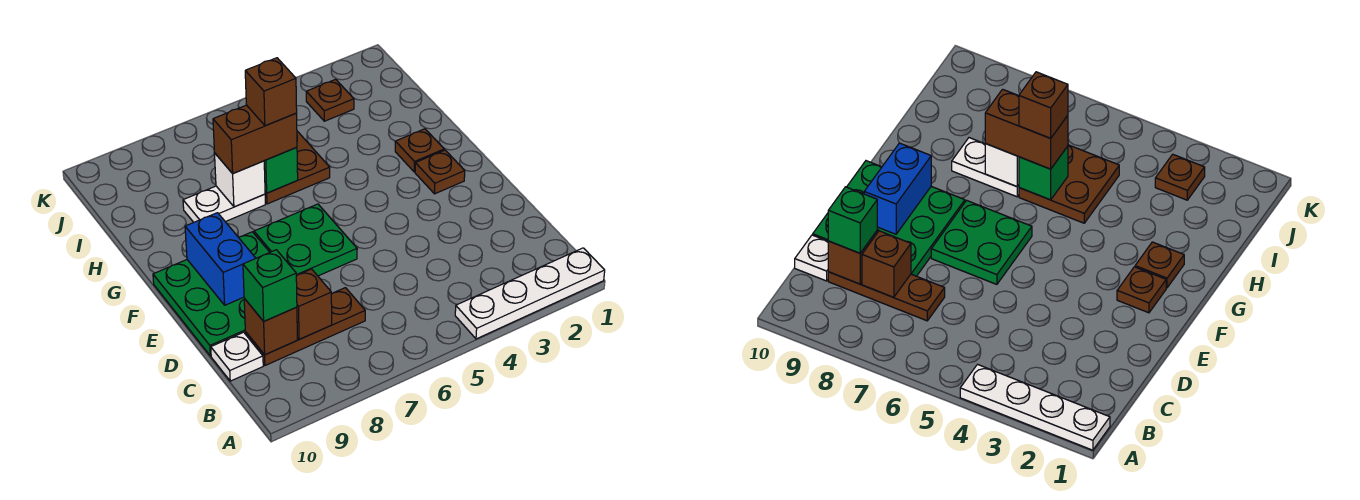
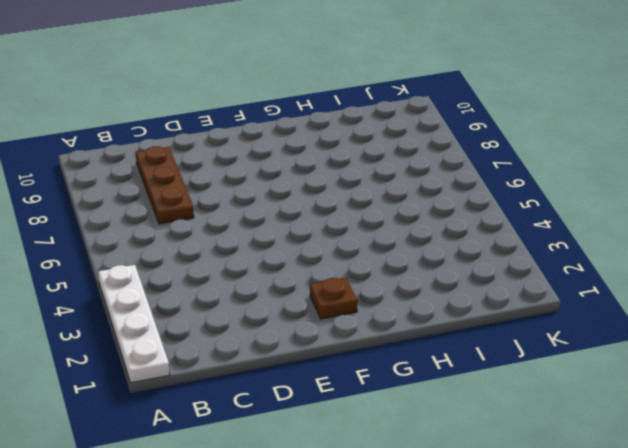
none -> white 1x1 plate [211,332,263,381]
none -> green 3x3 plate [153,232,270,356]
none -> green 2x2 plate [254,204,357,276]

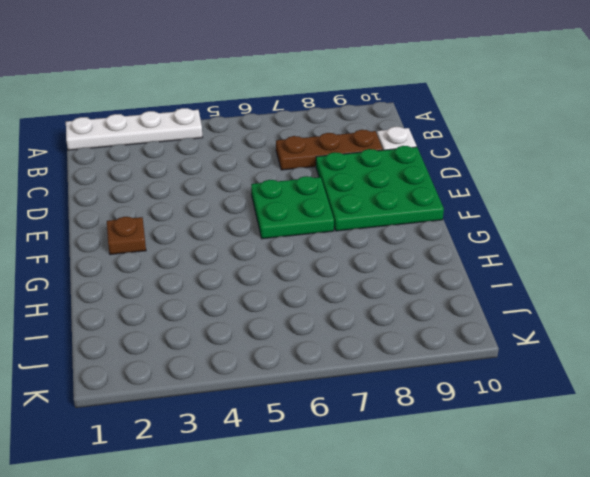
none -> brown 1x1 plate [395,129,444,172]
none -> brown 2x2 plate [265,131,330,204]
none -> white 1x2 plate [183,186,265,222]

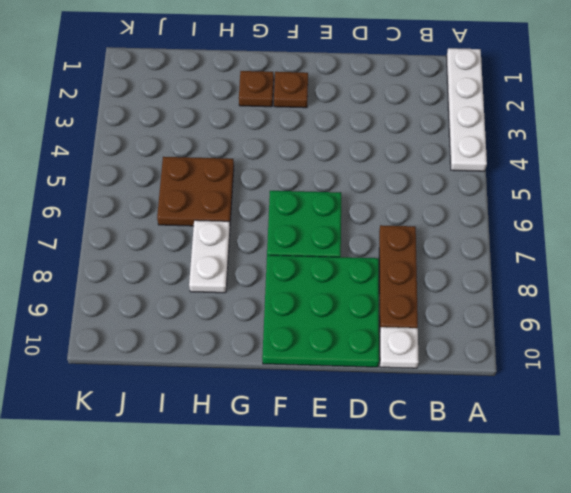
none -> brown 1x1 plate [306,79,354,121]
none -> brown 1x1 brick [296,269,332,339]
none -> brown 1x1 brick [244,299,297,355]

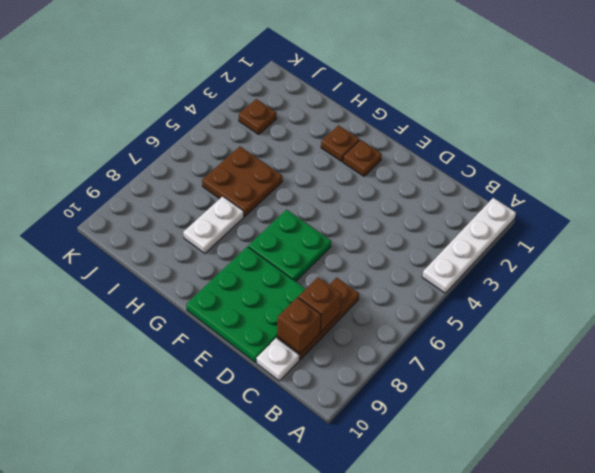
none -> blue 1x2 brick [185,213,256,305]
none -> green 1x1 brick [264,147,298,193]
none -> white 1x1 brick [215,154,265,207]

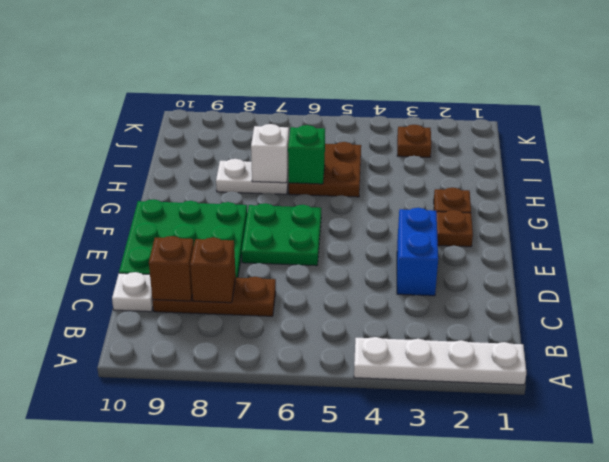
blue 1x2 brick [397,208,438,296] -> blue 1x2 brick moved to [185,213,256,305]
none -> green 1x1 brick [243,250,297,321]
none -> brown 1x2 brick [213,105,297,173]
none -> brown 1x1 brick [245,58,297,126]

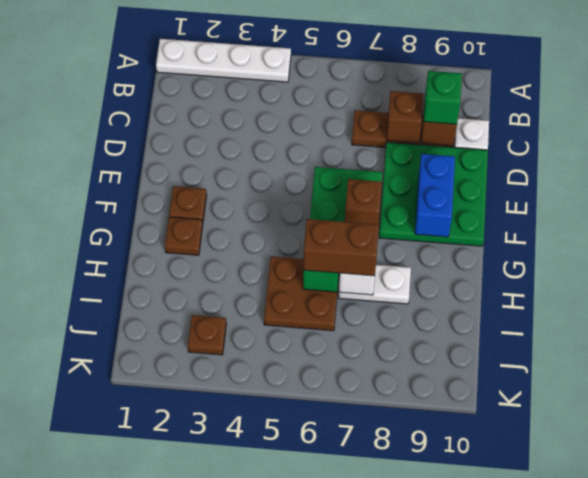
brown 1x1 brick [345,179,382,224] -> brown 1x1 brick moved to [245,58,297,126]

